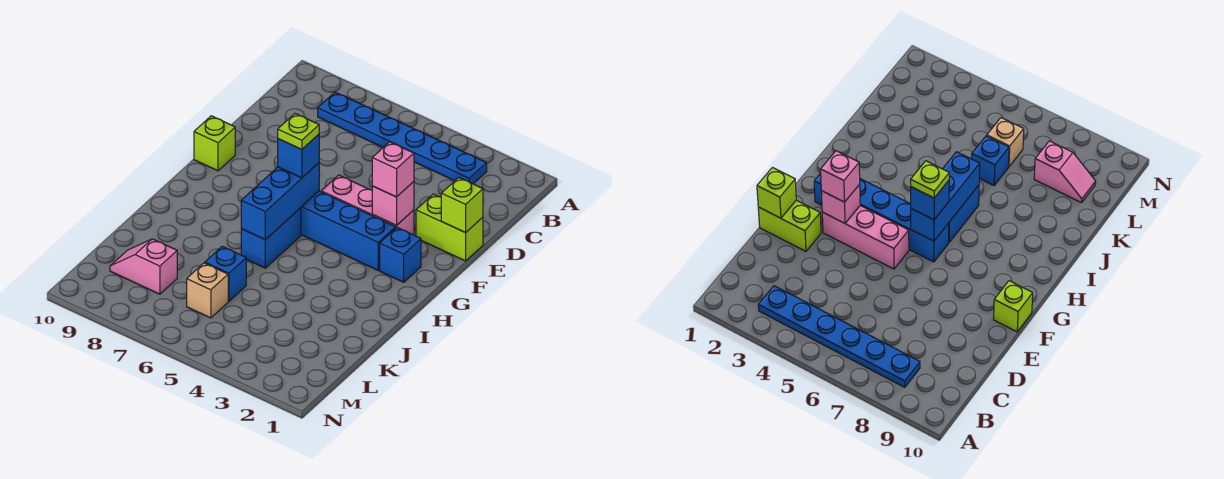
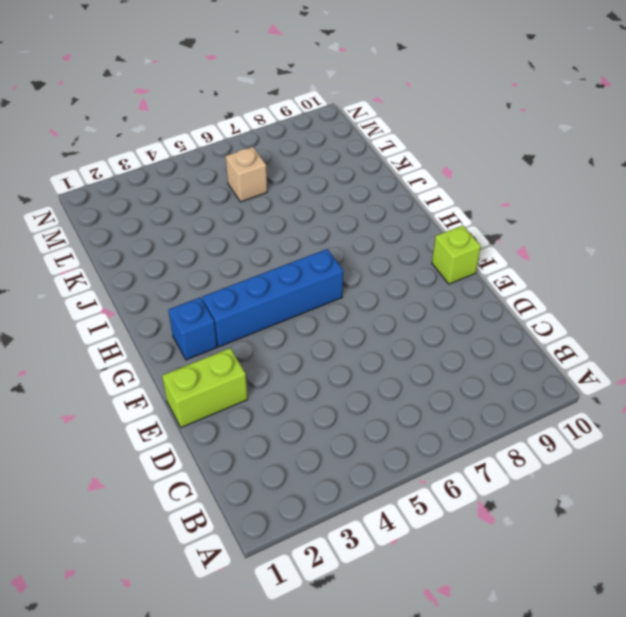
none -> blue 1x6 plate [318,92,487,184]
none -> pink 1x3 brick [321,175,414,235]
none -> blue 1x2 brick [241,208,301,268]

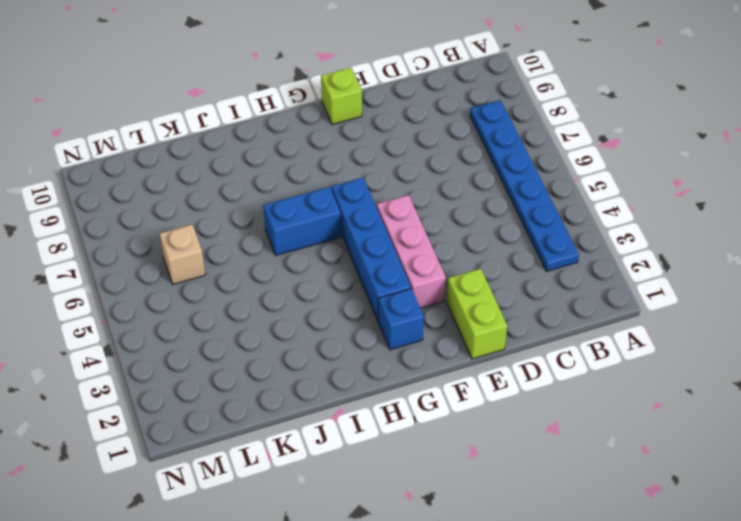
none -> blue 1x1 brick [205,246,246,301]
none -> pink 1x2 slope [110,239,177,294]
none -> lime 1x1 brick [441,178,483,233]

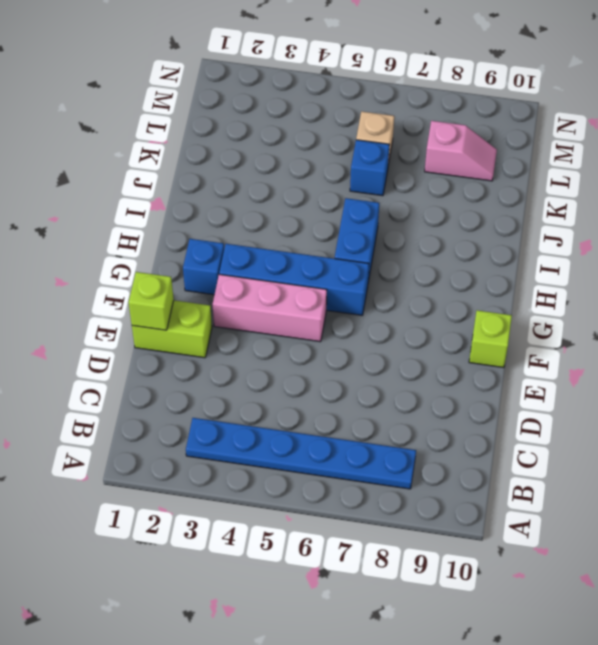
none -> pink 1x1 brick [372,182,414,226]
none -> blue 1x3 brick [241,163,319,240]
none -> pink 1x1 brick [372,142,414,197]

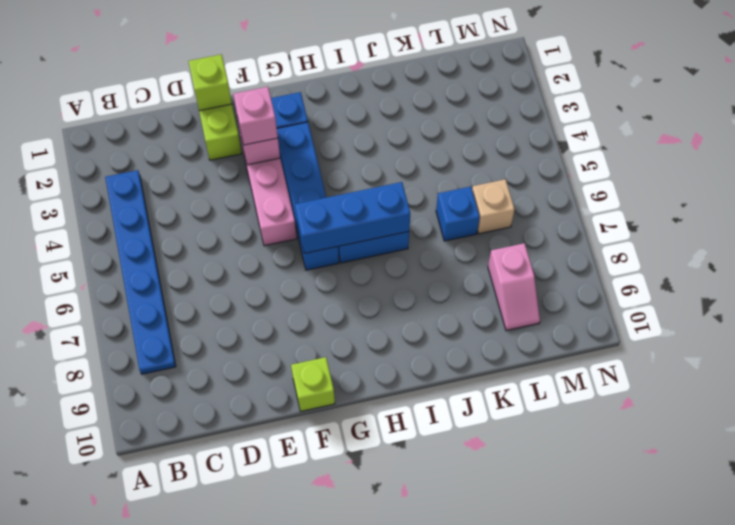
none -> blue 1x1 brick [278,134,319,178]
none -> lime 1x1 plate [278,114,319,150]

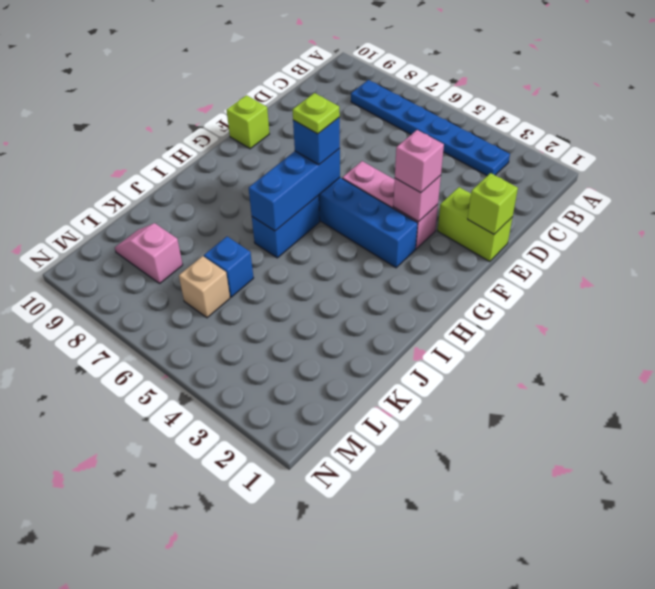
none -> blue 1x1 brick [380,228,421,282]

